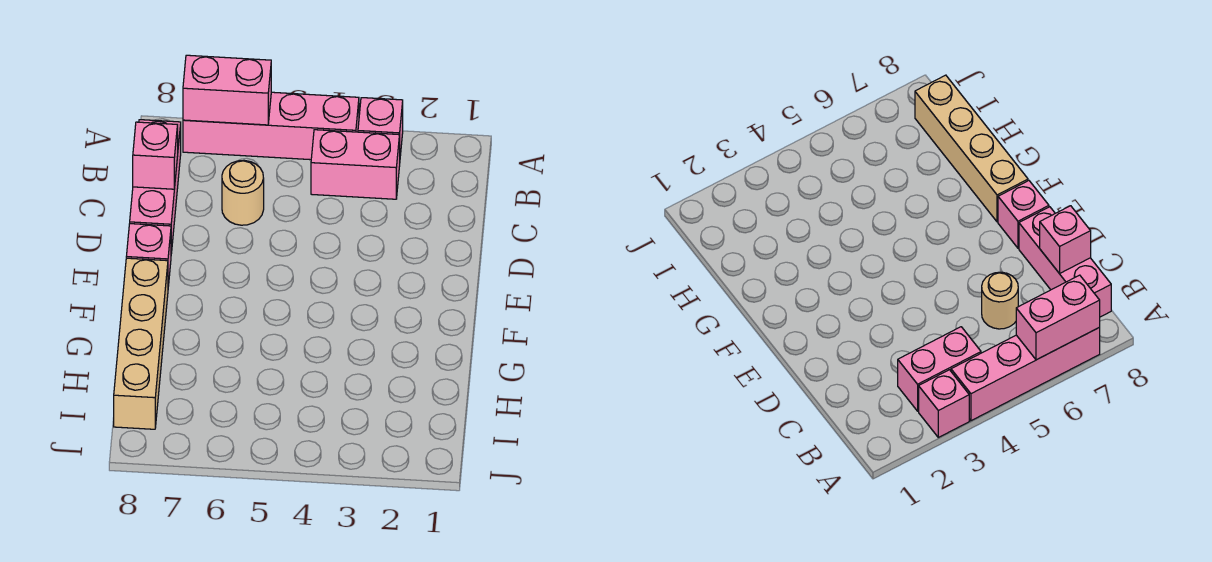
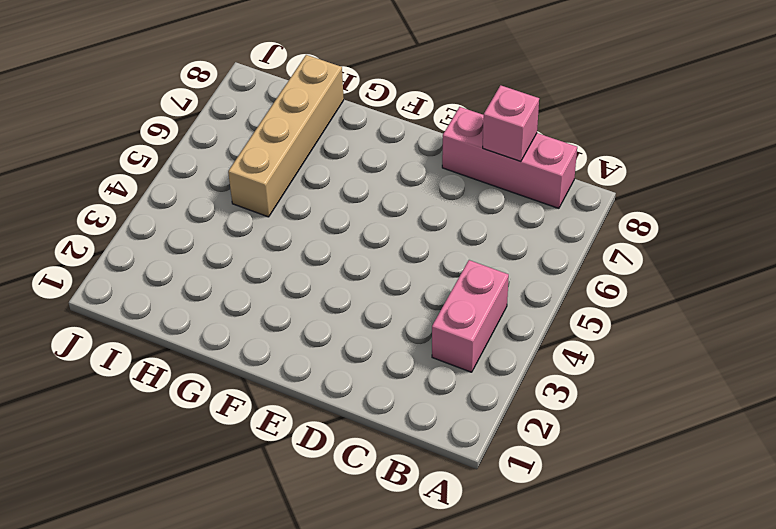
tan 1x4 brick [228,55,344,217] -> tan 1x4 brick turned to [114,258,168,429]
none -> pink 1x1 brick [358,98,403,156]
none -> pink 1x4 brick [183,92,359,160]

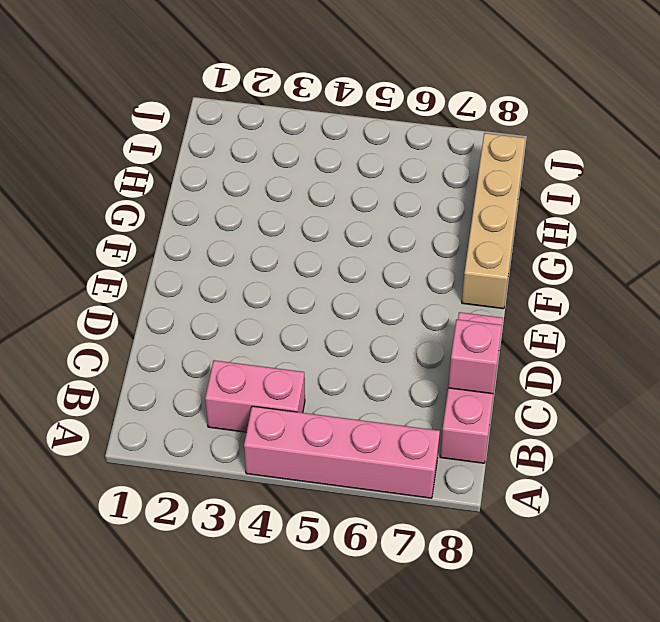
none -> pink 1x1 brick [358,98,403,156]
none -> tan 1x1 round brick [222,161,264,225]

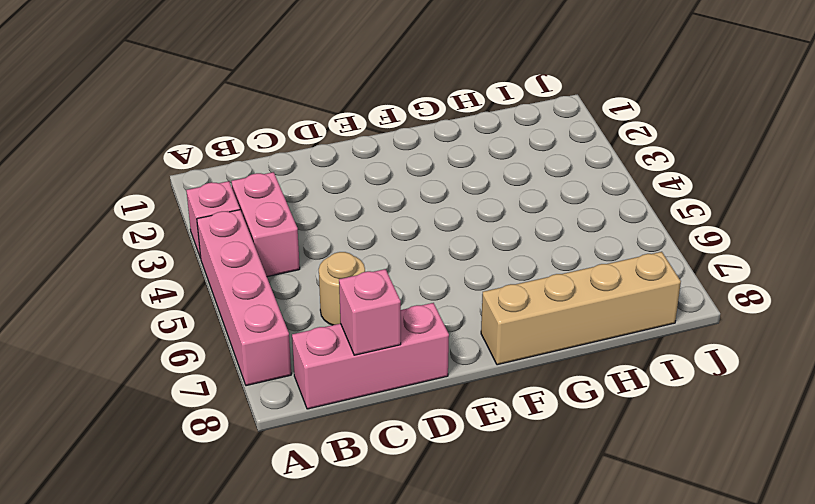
none -> pink 1x1 brick [126,224,171,286]
none -> pink 1x2 brick [183,55,271,125]

